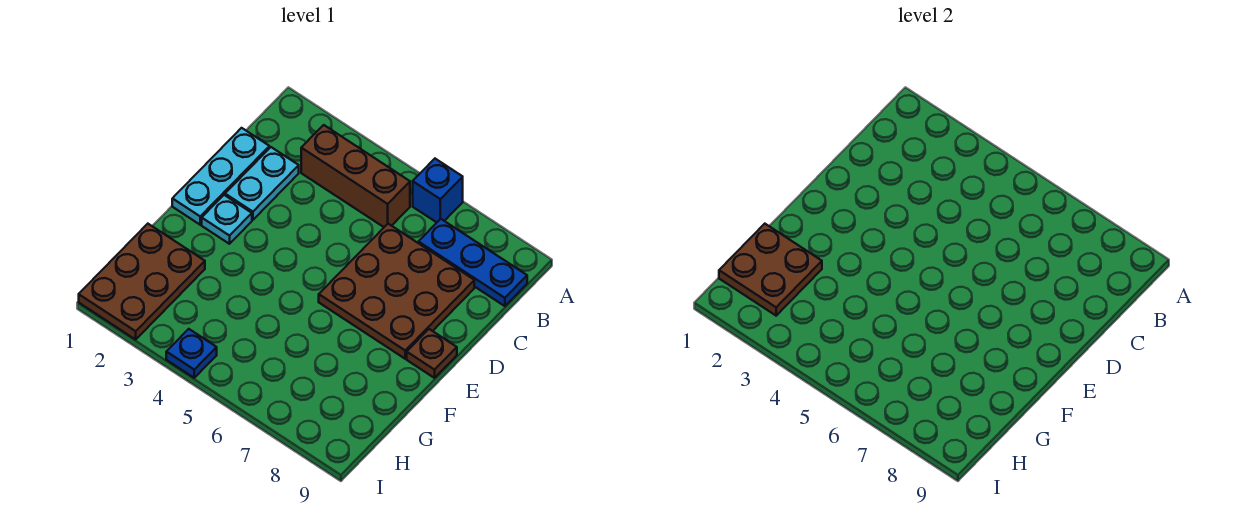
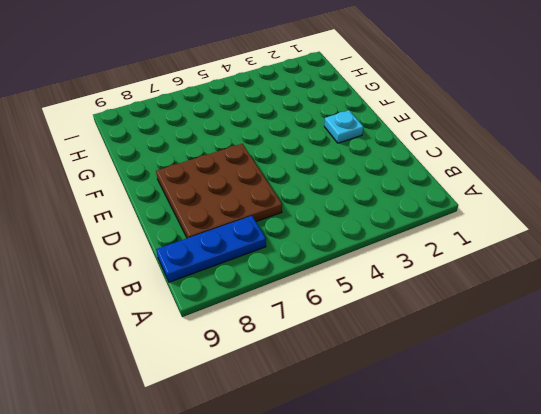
none -> blue 1x1 brick [413,159,463,222]
none -> brown 1x3 brick [301,125,410,227]

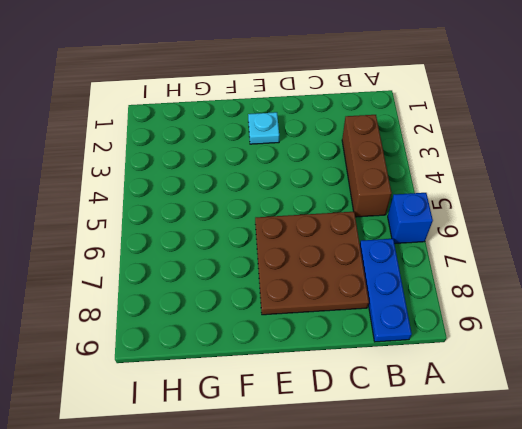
none -> cyan 1x3 plate [172,128,269,225]
none -> cyan 1x2 plate [225,147,299,220]

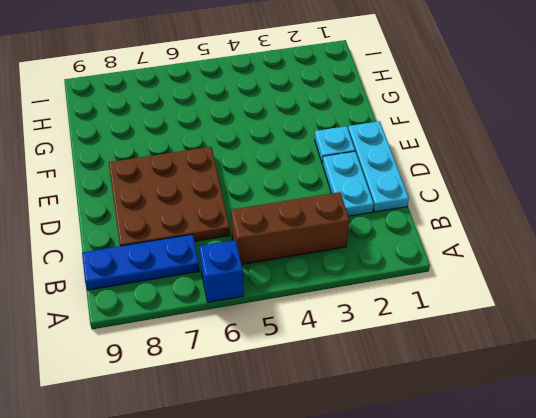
none -> brown 1x1 plate [407,329,457,378]
none -> brown 2x3 plate [79,224,205,339]

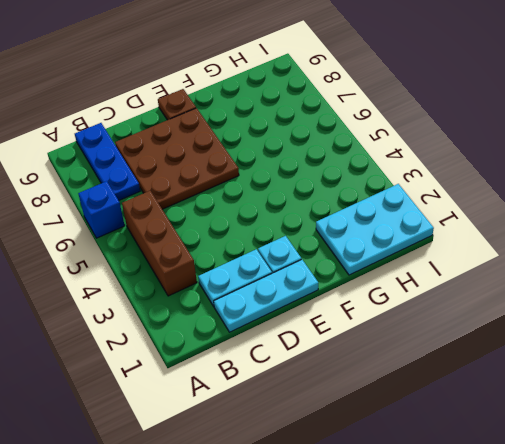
cyan 2x3 plate [316,184,434,275] -> brown 2x3 plate [79,224,205,339]
none -> blue 1x1 plate [166,329,217,378]
none -> brown 2x2 plate [719,224,822,316]

